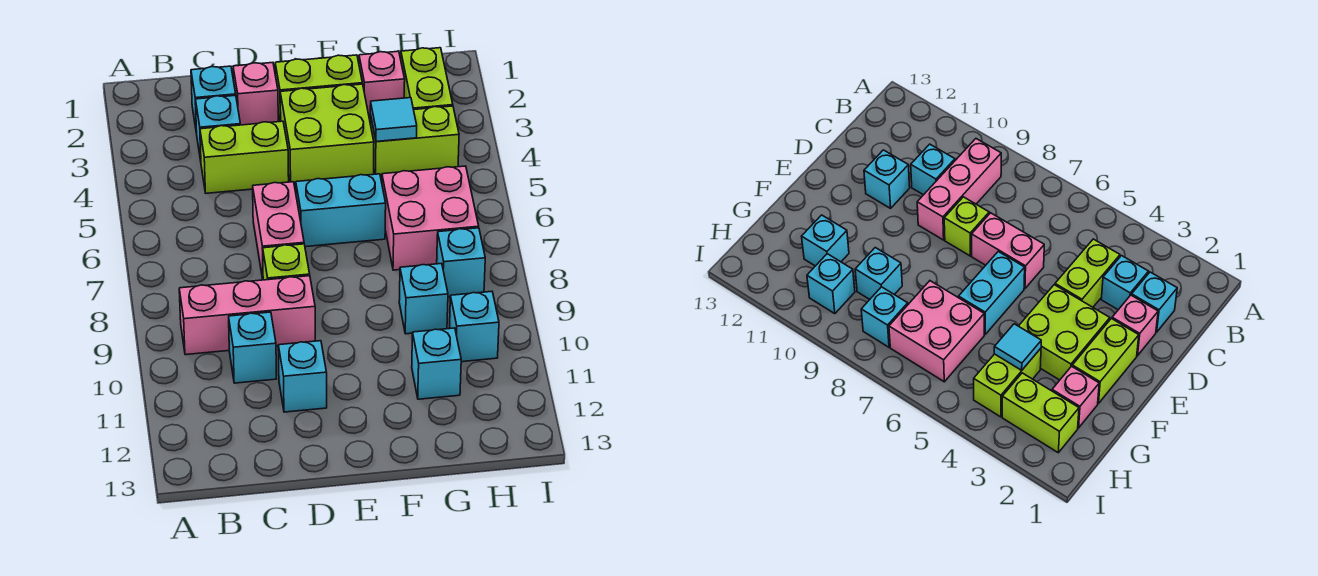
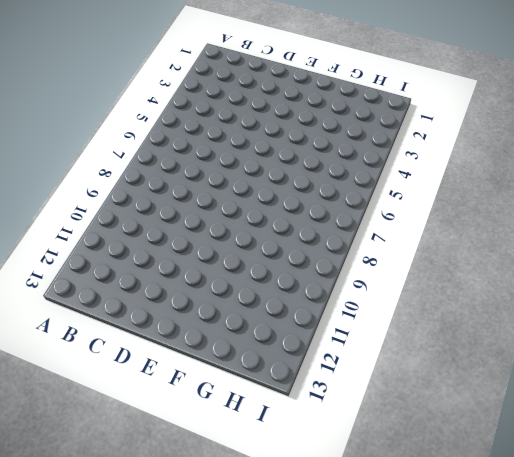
none -> pink 1x3 brick [179,276,315,355]
none -> cyan 1x1 brick [191,66,236,133]
none -> cyan 1x1 brick [195,95,240,160]

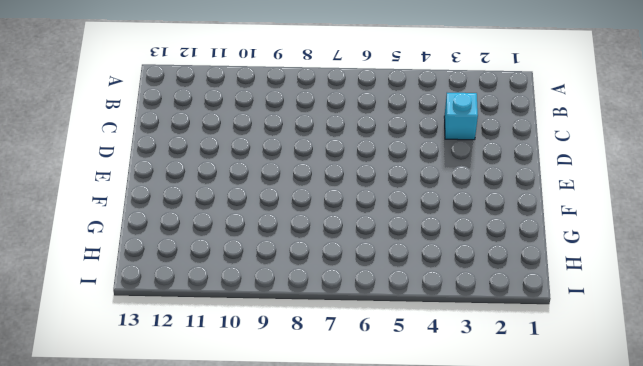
none -> pink 1x3 brick [179,276,315,355]
none -> cyan 1x1 brick [191,66,236,133]
none -> lime 1x2 brick [200,121,289,193]

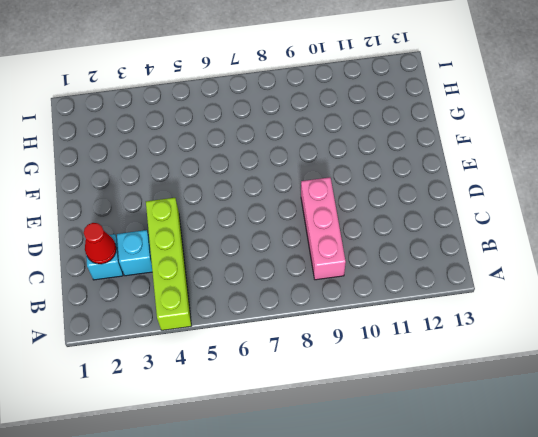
lime 1x4 brick [146,198,191,330] -> lime 1x2 brick [200,121,289,193]
red 1x1 cone [84,223,116,264] -> none
none -> cyan 1x1 brick [229,312,276,383]
none -> pink 1x1 brick [233,63,278,125]
none -> pink 1x2 brick [253,182,304,279]

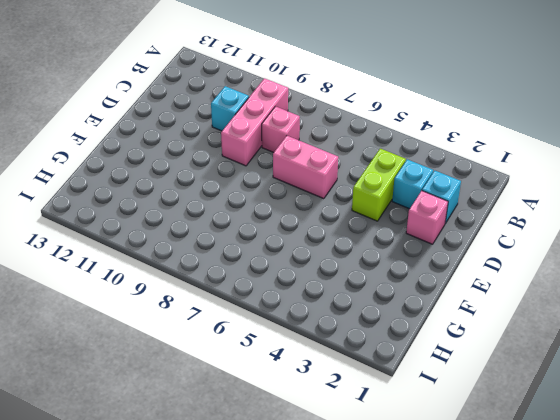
pink 1x1 brick [262,106,300,152] -> pink 1x1 brick moved to [359,51,405,118]
none -> lime 1x1 brick [263,244,310,280]
none -> cyan 1x1 brick [278,341,327,412]
none -> lime 1x2 brick [275,55,362,121]

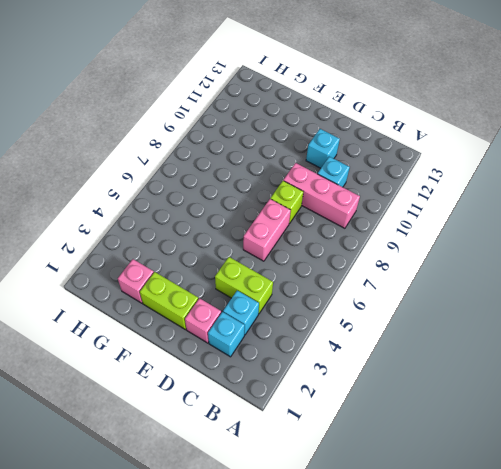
none -> lime 2x2 brick [280,84,374,185]
none -> cyan 1x2 brick [296,174,386,247]
none -> lime 1x2 brick [370,106,459,178]

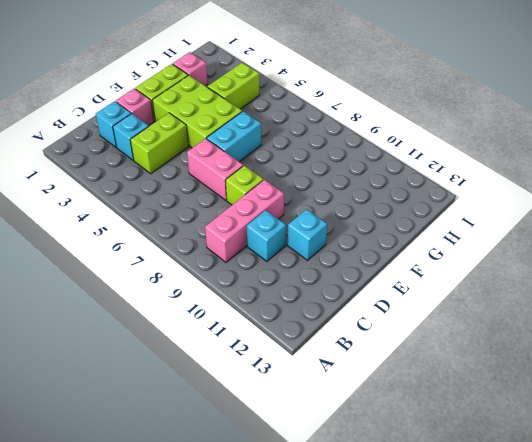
lime 2x3 brick [152,75,242,148] -> lime 2x2 brick [280,84,374,185]
none -> pink 2x2 brick [382,166,479,270]
none -> cyan 1x1 brick [399,263,448,334]
none -> cyan 1x1 brick [412,328,461,399]

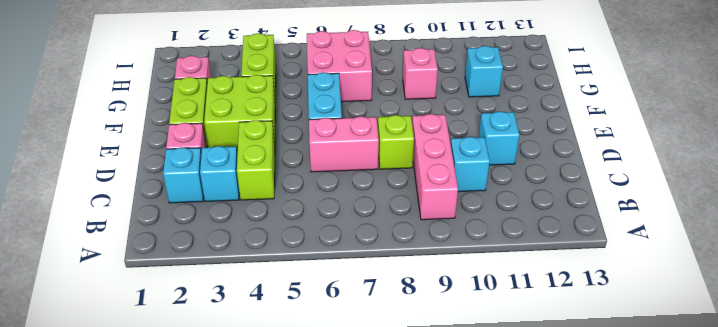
pink 1x1 brick [403,48,438,99] -> cyan 1x1 brick [399,263,448,334]
none -> lime 1x2 brick [401,48,453,110]
none -> cyan 1x1 brick [437,228,485,297]
none -> cyan 1x1 brick [449,291,499,362]

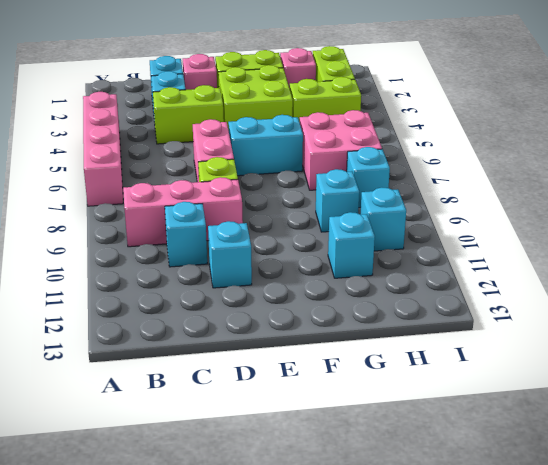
pink 1x4 brick [83,92,123,206] -> none
none -> cyan 1x1 tile [370,98,417,142]

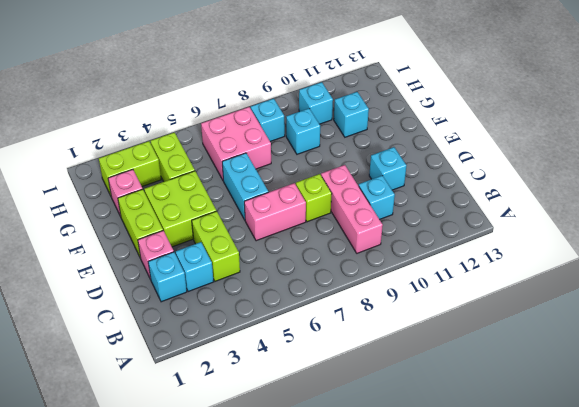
none -> cyan 1x1 tile [370,98,417,142]

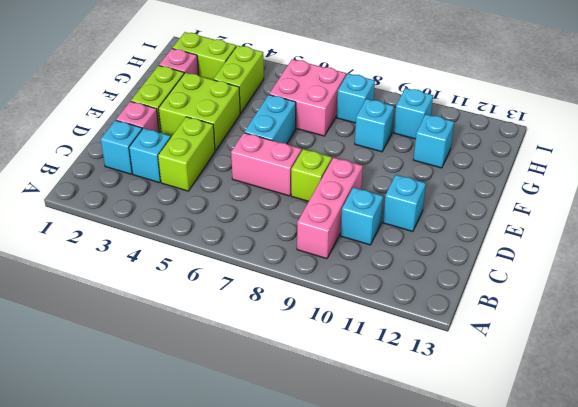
none -> cyan 1x1 tile [370,98,417,142]

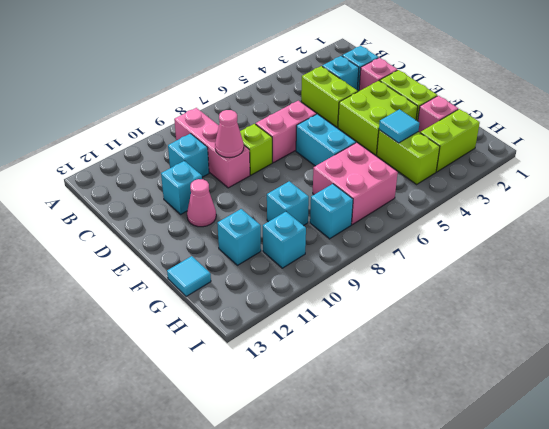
pink 1x1 cone [215,110,244,158] -> none
pink 1x1 cone [187,179,216,227] -> none
cyan 1x1 tile [167,256,211,296] -> none

